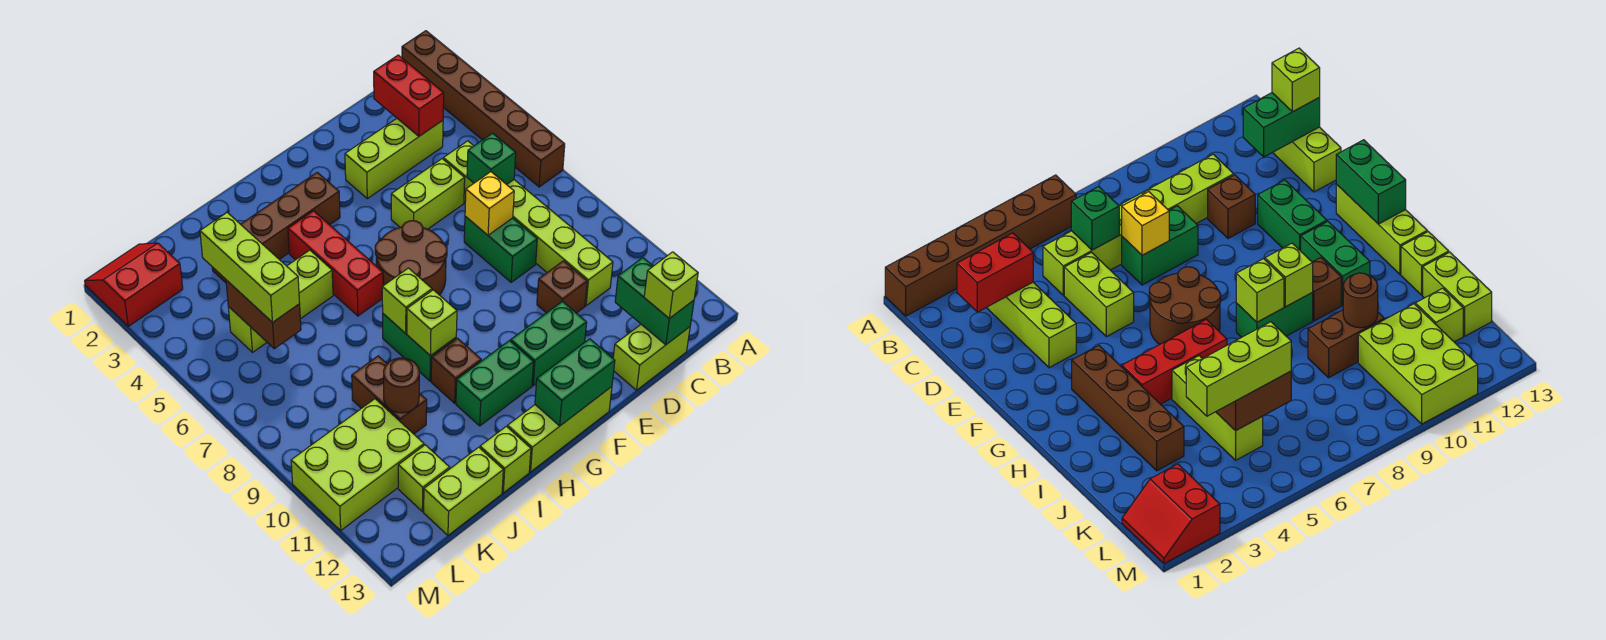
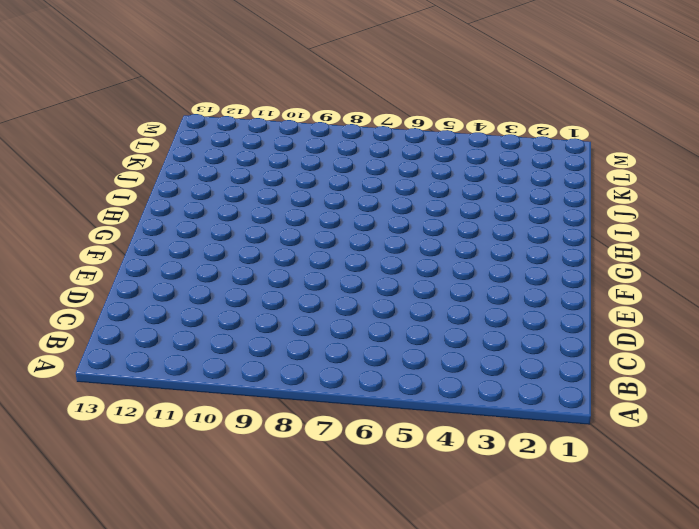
none -> brown 1x6 brick [402,31,565,187]
none -> lime 1x3 brick [345,119,443,199]
none -> lime 1x6 brick [443,141,613,306]
none -> lime 1x2 brick [613,325,690,390]

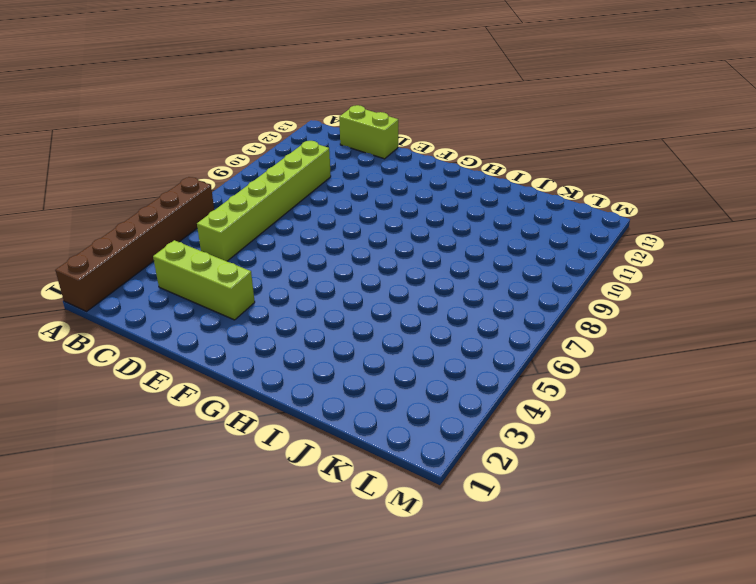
none -> lime 1x2 brick [391,159,465,229]
none -> green 1x2 brick [464,216,537,282]
none -> brown 1x1 brick [537,261,587,313]
none -> green 1x2 brick [511,301,587,386]

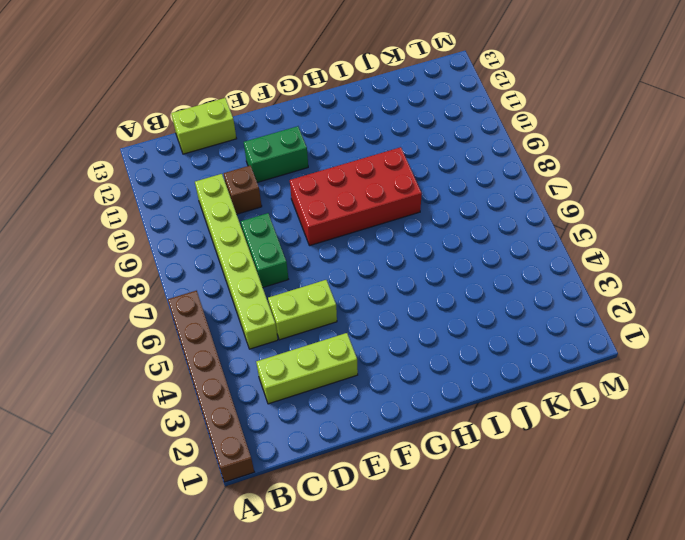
red 2x4 brick [290,147,422,246] -> green 1x2 brick [383,314,456,381]
none -> brown 2x2 round brick [375,221,447,295]
none -> lime 1x3 brick [508,387,612,472]
none -> brown 1x4 brick [212,172,340,283]
none -> green 1x2 brick [456,341,534,426]

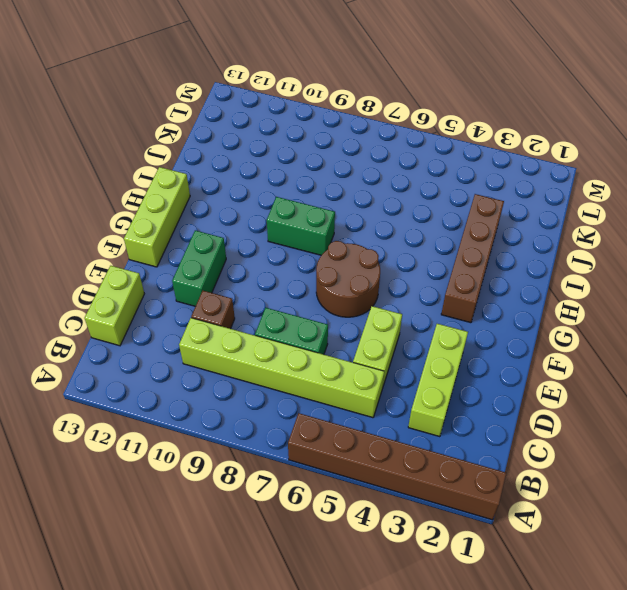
none -> green 1x2 brick [456,341,534,426]
none -> red 1x3 brick [288,211,383,316]
none -> brown 1x1 brick [431,338,481,403]
none -> lime 1x3 brick [228,250,333,352]

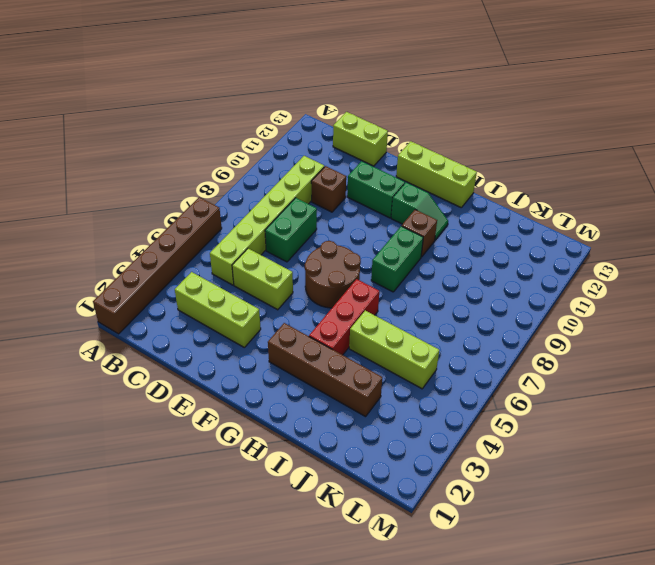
green 1x2 slope [391,182,448,240] -> green 1x2 brick [456,341,534,426]
none -> lime 1x1 brick [480,426,531,493]
none -> brown 1x2 brick [352,356,427,434]
none -> lime 1x2 brick [424,447,503,535]
none -> lime 2x3 brick [291,399,424,530]

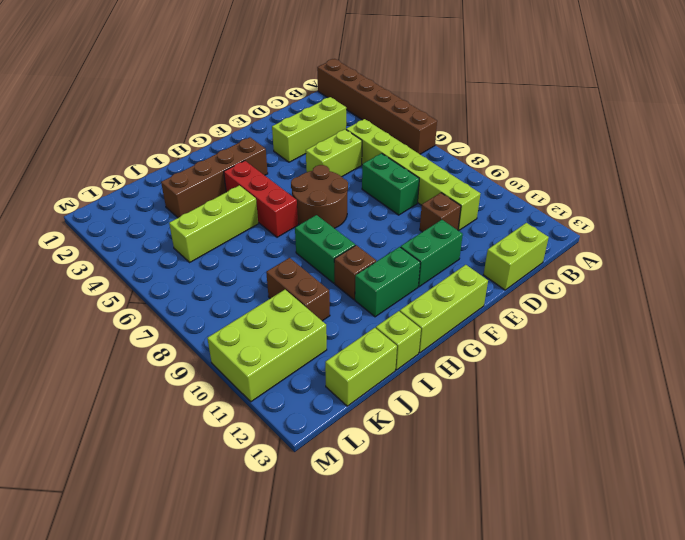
none -> lime 1x1 brick [398,445,450,512]
none -> red 2x2 slope [85,243,183,326]
none -> red 1x2 brick [374,55,444,136]
none -> green 1x1 brick [467,133,516,185]

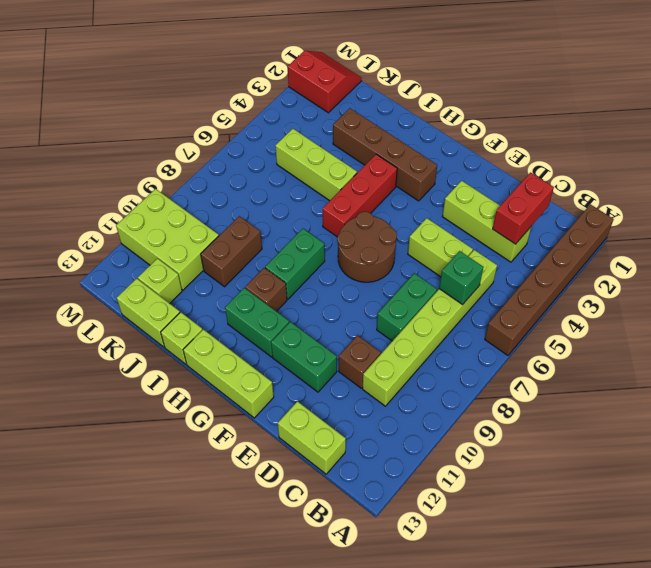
none -> green 1x2 brick [615,258,694,345]
none -> yellow 1x1 brick [465,172,514,235]
none -> green 1x2 brick [535,339,615,426]
none -> lime 1x1 brick [382,268,432,333]

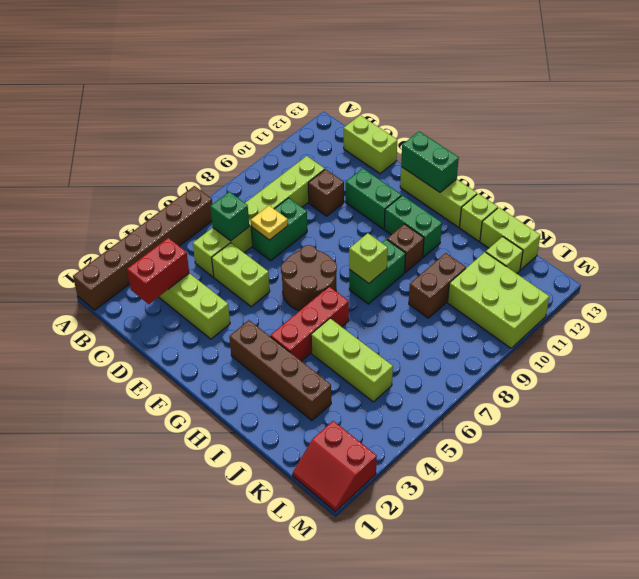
yellow 1x1 plate [251,206,288,240] -> yellow 1x1 brick [465,172,514,235]
none -> green 1x2 brick [615,258,694,345]
none -> lime 1x1 brick [407,290,457,356]
none -> brown 1x1 round brick [384,358,419,413]
none -> brown 1x2 brick [226,280,301,349]

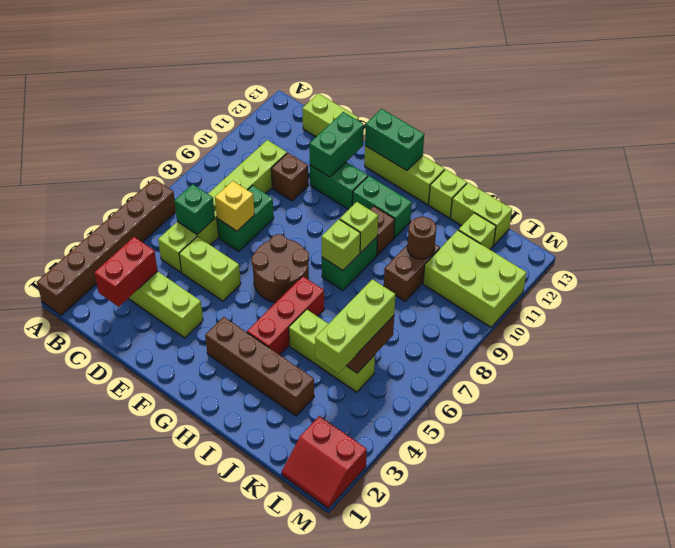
green 1x2 brick [309,112,364,177] -> green 1x2 brick moved to [615,258,694,345]
none -> lime 1x1 brick [644,252,698,319]

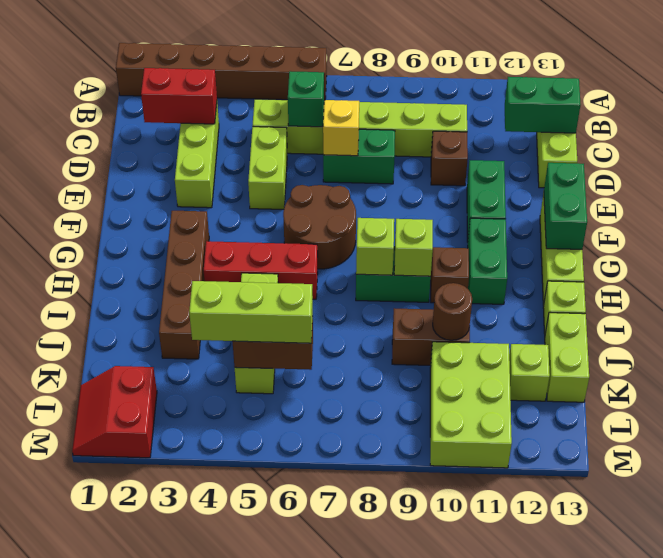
none -> lime 1x1 brick [644,252,698,319]

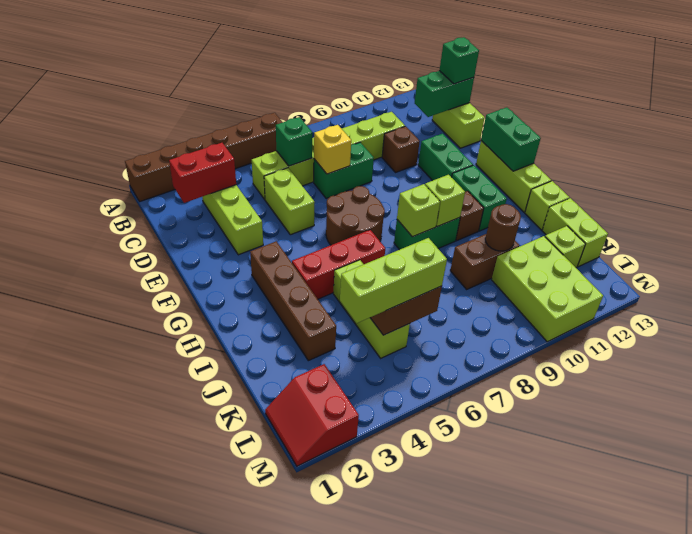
green 1x1 brick [439,37,479,84] -> lime 1x1 brick [644,252,698,319]

